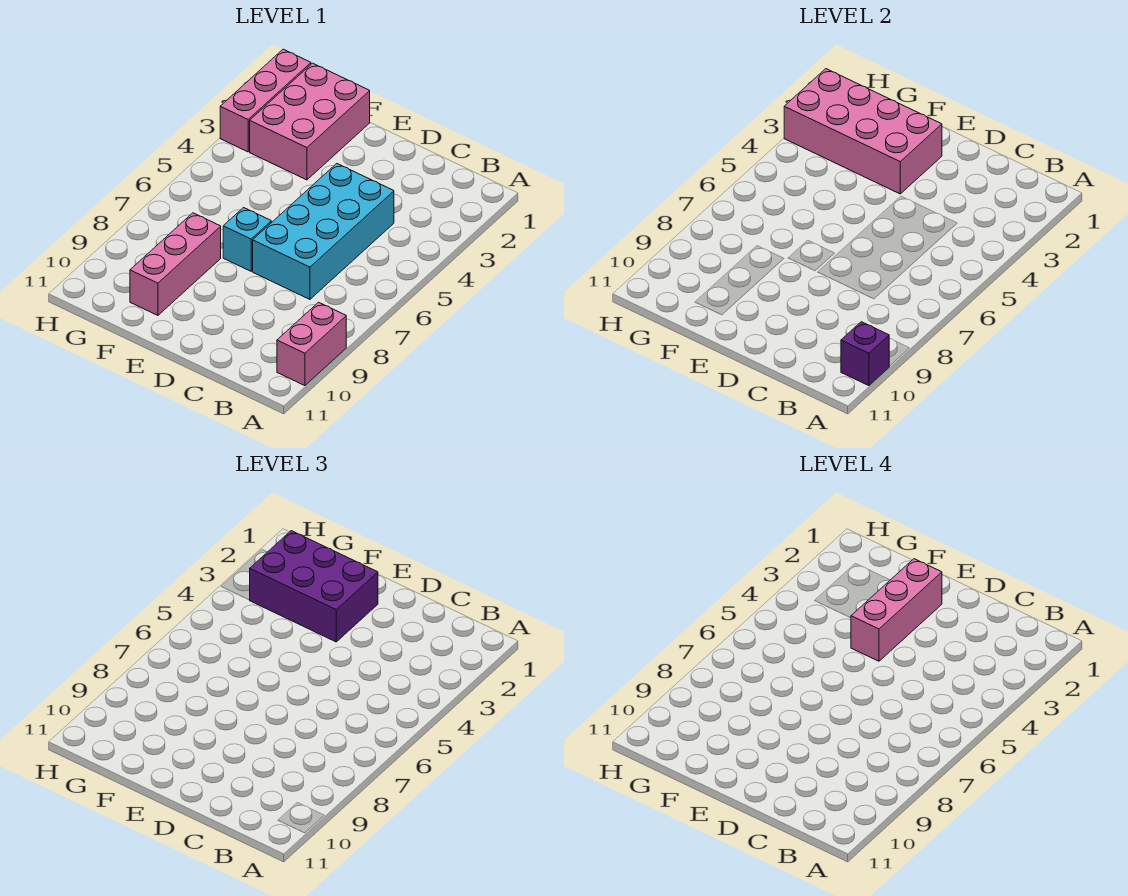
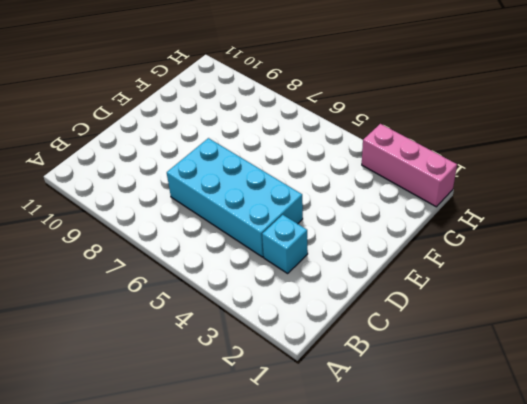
cyan 1x1 brick [262,215,308,273] -> cyan 1x1 brick moved to [223,208,271,271]
none -> pink 1x2 brick [277,302,346,386]
none -> pink 2x3 brick [250,63,370,180]

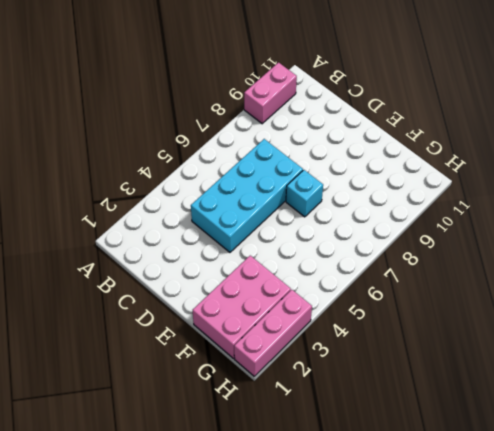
none -> pink 1x3 brick [130,213,221,315]
none -> purple 1x1 brick [841,322,889,386]

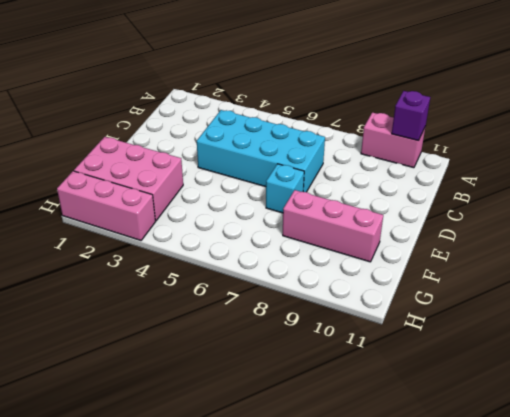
none -> pink 2x4 brick [784,69,942,194]
none -> purple 2x3 brick [250,531,378,642]

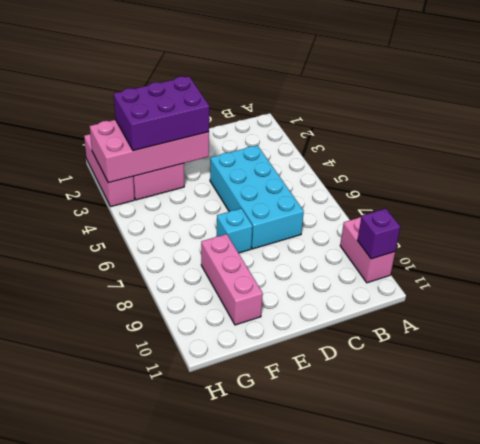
none -> pink 1x3 brick [851,559,942,661]

